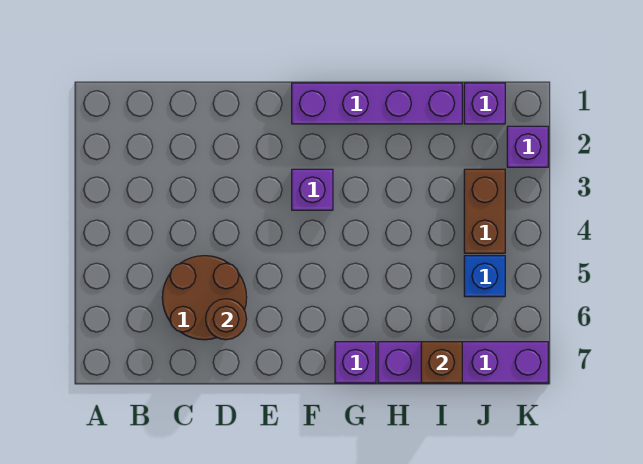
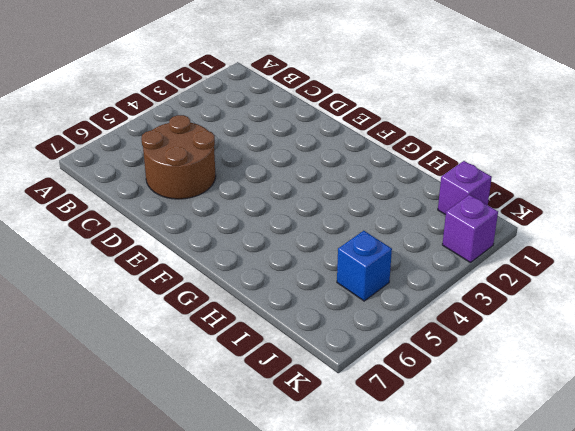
none -> purple 1x4 brick [292,83,462,124]
none -> purple 1x1 brick [292,169,333,210]

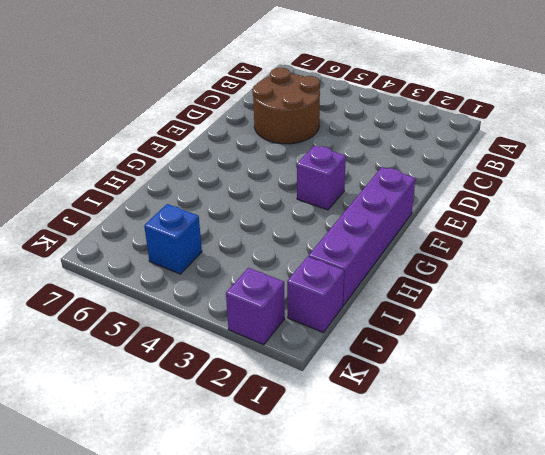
none -> purple 1x1 brick [335,342,376,383]
none -> purple 1x4 brick [378,342,548,383]

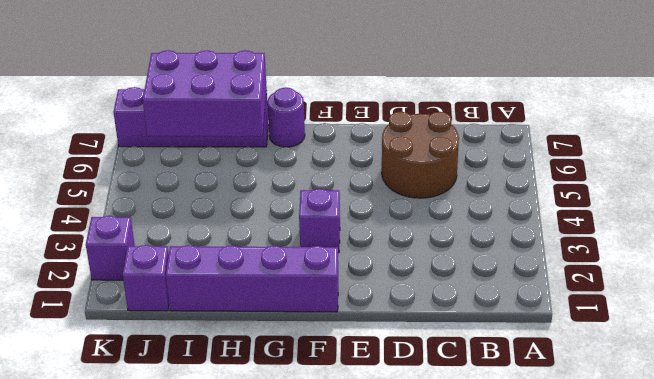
purple 1x1 round brick [267,87,305,147] -> purple 1x1 brick [335,342,376,383]
purple 2x3 brick [143,50,267,136] -> brown 1x1 brick [421,342,462,383]
none -> brown 1x2 brick [464,169,505,253]
none -> blue 1x1 brick [464,256,505,297]

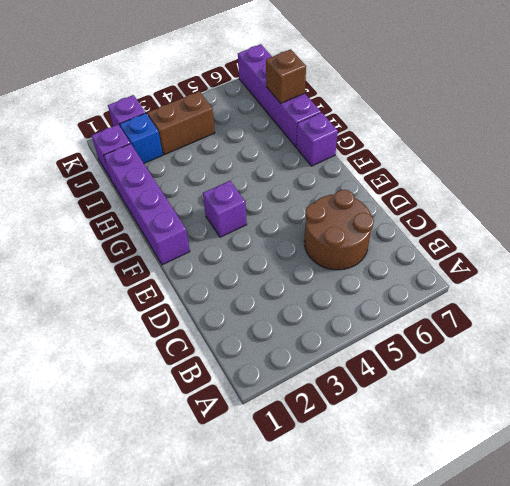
blue 1x1 brick [120,113,163,163] -> blue 1x1 brick moved to [464,256,505,297]
none -> brown 1x1 round brick [206,299,247,340]

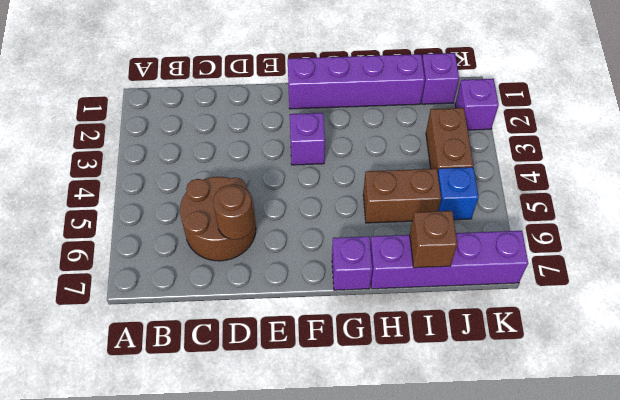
brown 1x2 brick [363,169,441,223] -> none

